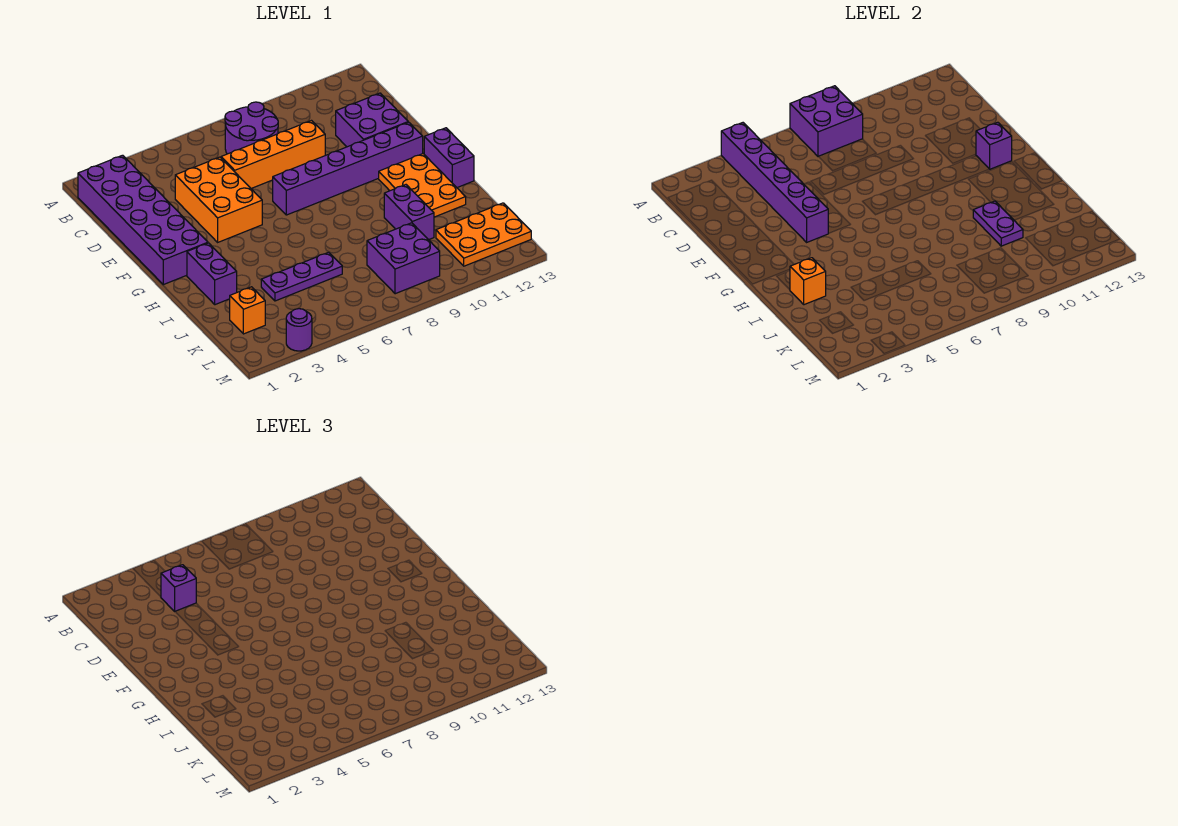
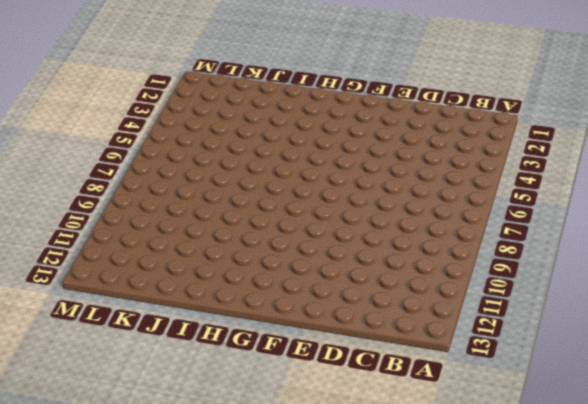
none -> purple 2x6 brick [78,155,208,285]
none -> purple 2x2 round brick [225,102,278,154]
none -> orange 2x3 brick [175,157,262,242]

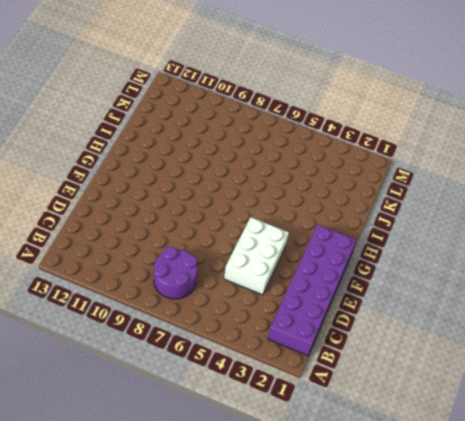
white 2x3 brick [224,217,289,295] -> orange 2x3 brick [175,157,262,242]
none -> orange 1x4 brick [221,121,325,188]
none -> purple 2x2 brick [336,93,408,147]
none -> purple 1x6 brick [273,122,423,215]

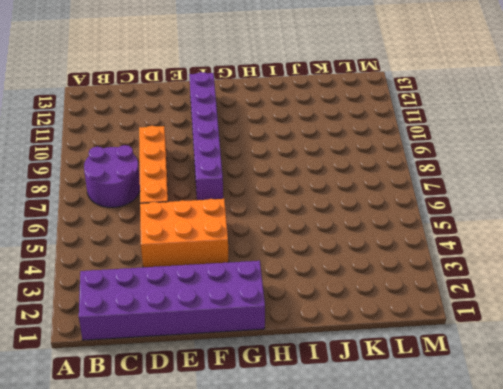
none -> purple 2x2 brick [336,93,408,147]
none -> orange 2x3 plate [379,154,466,217]
none -> purple 1x2 brick [424,128,474,188]

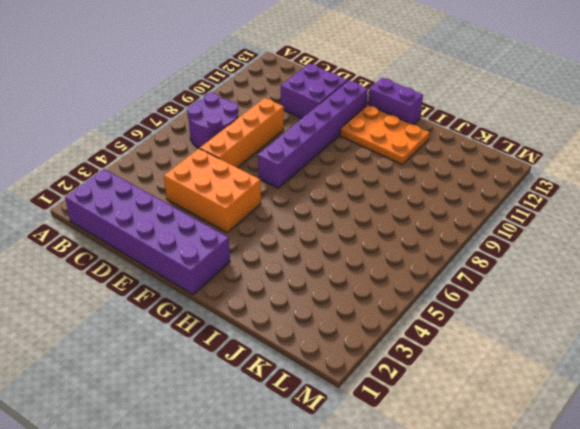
none -> purple 1x2 brick [187,243,237,305]
none -> purple 1x2 brick [384,185,434,240]
none -> purple 1x3 plate [261,252,342,301]

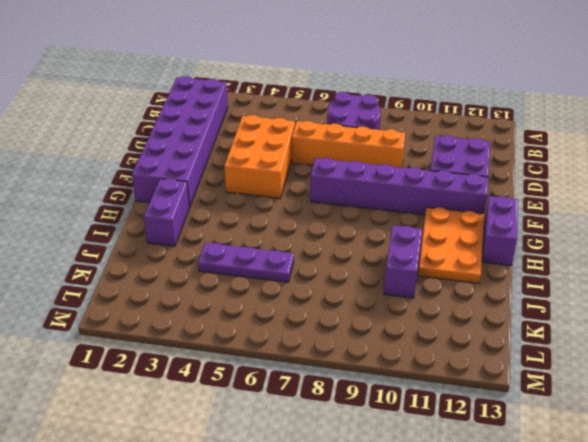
none -> orange 1x1 brick [230,287,265,334]
none -> purple 2x2 brick [367,223,440,294]
none -> orange 2x3 plate [436,203,531,266]

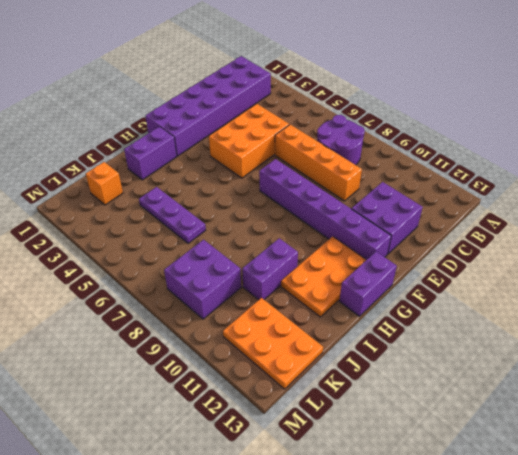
none -> purple 1x1 round brick [286,309,312,351]
none -> purple 1x6 brick [721,123,828,242]
none -> purple 2x2 brick [790,86,863,157]

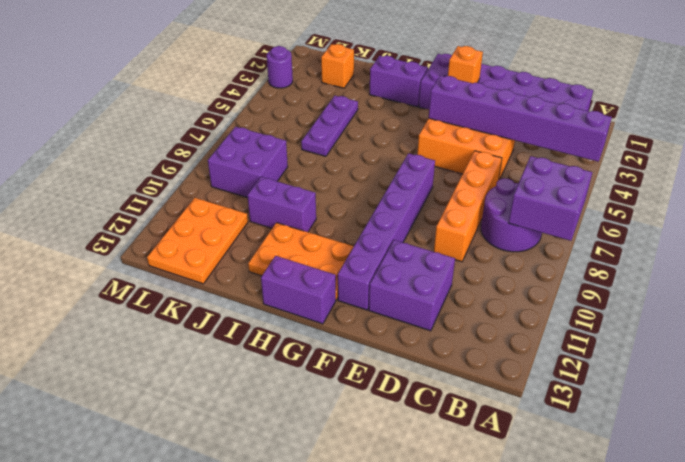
orange 1x1 brick [448,46,483,83] -> orange 1x1 brick moved to [790,258,826,305]
none -> purple 1x1 brick [976,122,1012,169]
none -> purple 1x2 plate [973,201,1023,246]
none -> purple 1x1 brick [161,565,196,611]

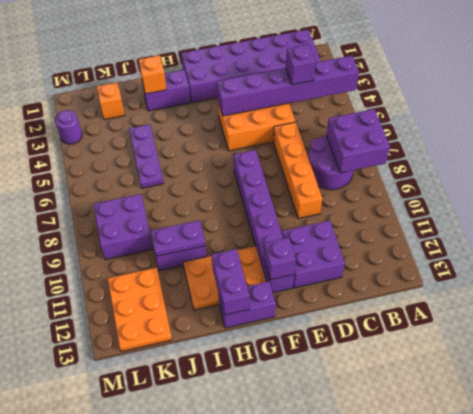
purple 1x2 brick [212,249,249,315] -> none

